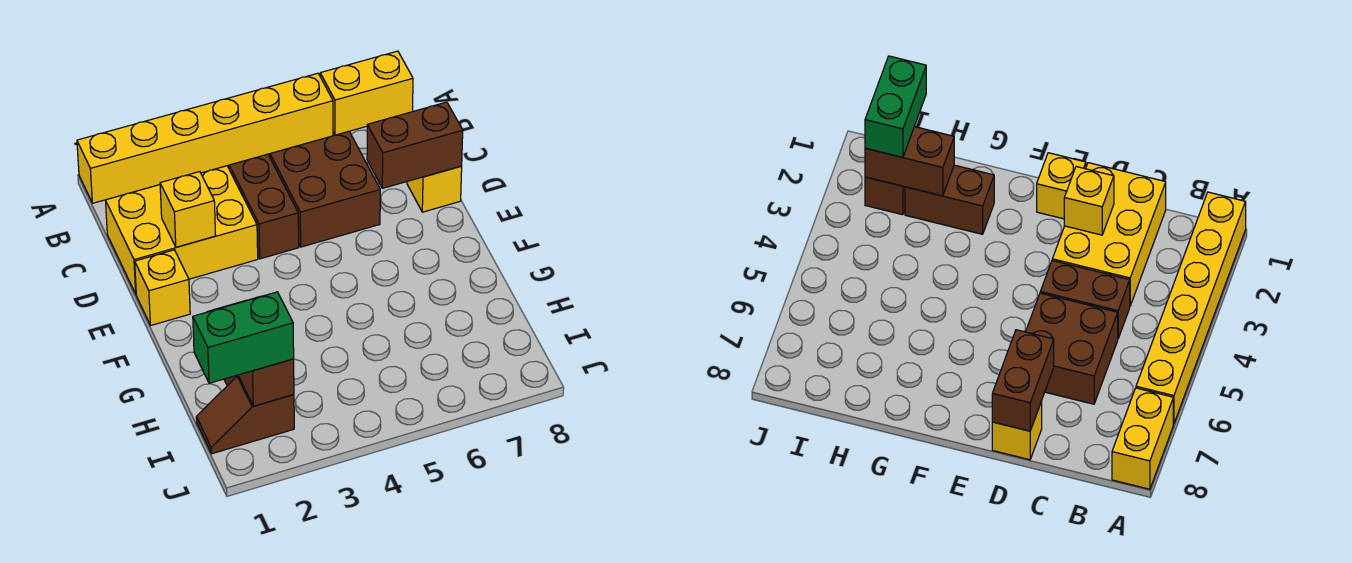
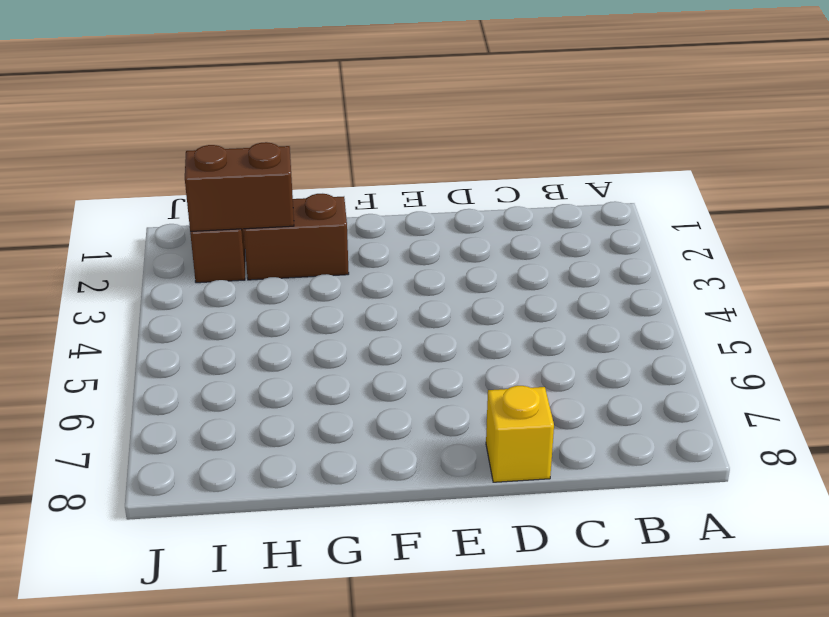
none -> yellow 1x6 brick [77,73,333,203]
none -> yellow 1x2 brick [320,51,413,135]
none -> yellow 2x3 brick [105,166,258,294]

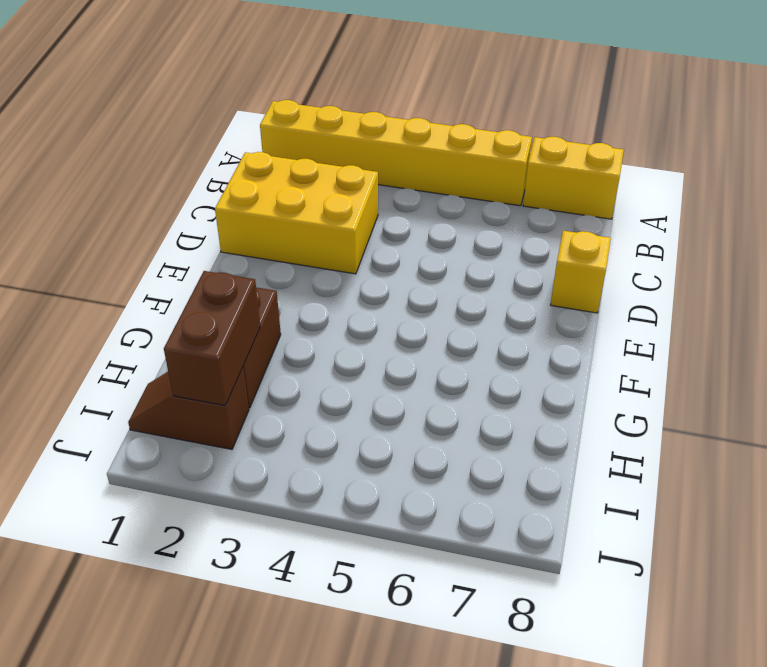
none -> brown 1x2 brick [229,154,299,259]
none -> brown 2x2 brick [270,131,380,247]
none -> yellow 1x1 brick [135,250,190,325]

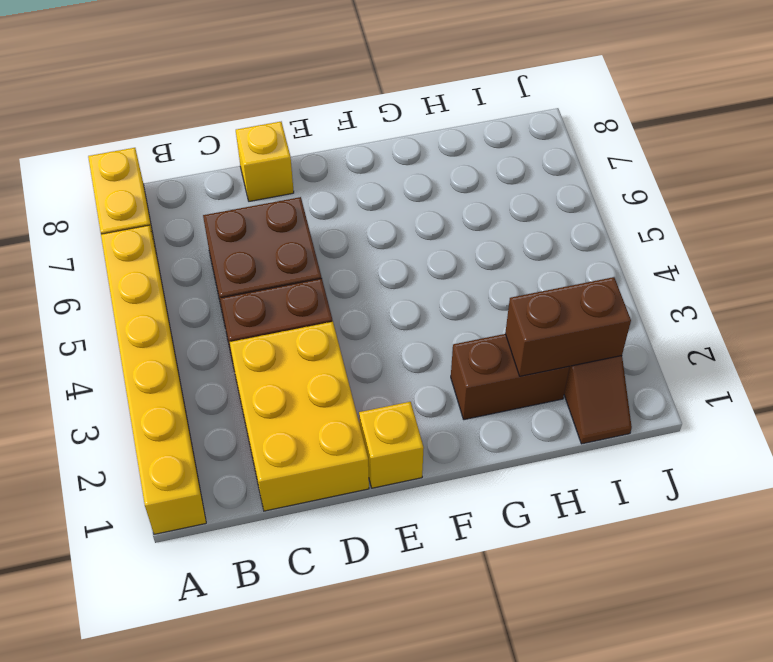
none -> yellow 1x1 brick [160,172,216,247]
none -> brown 1x2 brick [367,102,463,188]
none -> green 1x2 brick [193,292,294,383]

